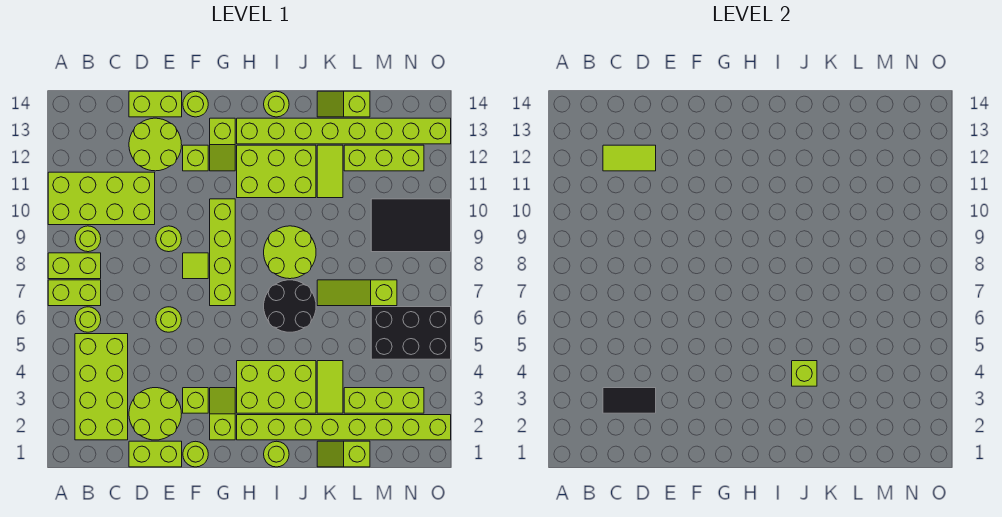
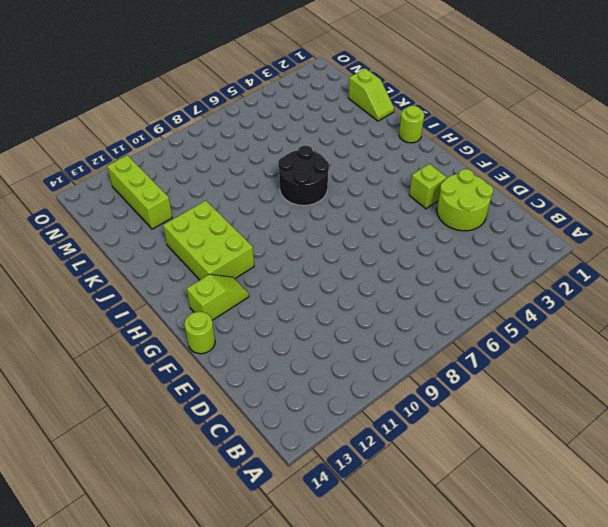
none -> lime 1x2 brick [48,280,101,306]
none -> lime 1x2 brick [48,253,101,279]
none -> lime 2x4 brick [48,172,155,225]
none -> lime 2x4 brick [75,334,128,440]

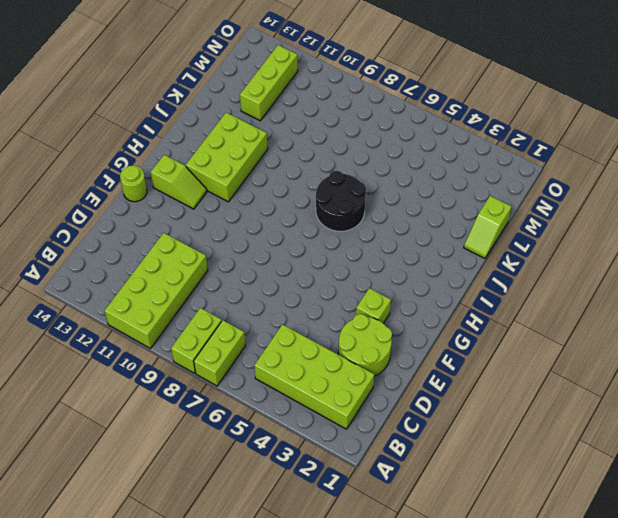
none -> lime 1x1 round brick [75,307,101,332]
none -> lime 1x1 round brick [75,226,101,252]
none -> lime 1x2 brick [129,441,182,467]
none -> lime 2x2 round brick [129,118,182,171]

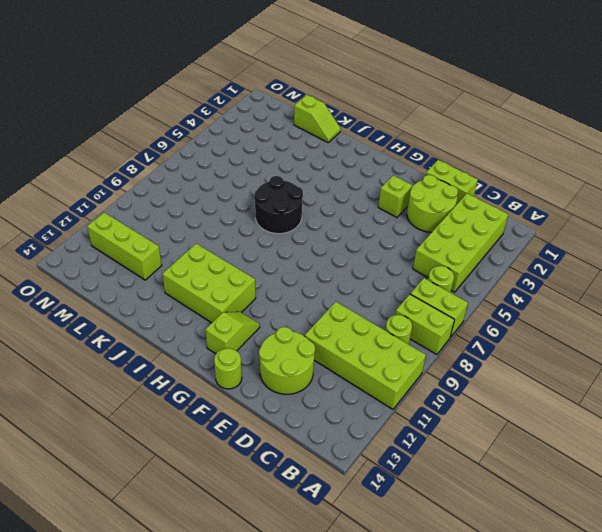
none -> lime 1x2 brick [129,91,182,117]
none -> lime 1x1 round brick [156,307,181,332]
none -> lime 1x1 round brick [156,226,181,252]
none -> lime 1x1 round brick [183,441,208,467]

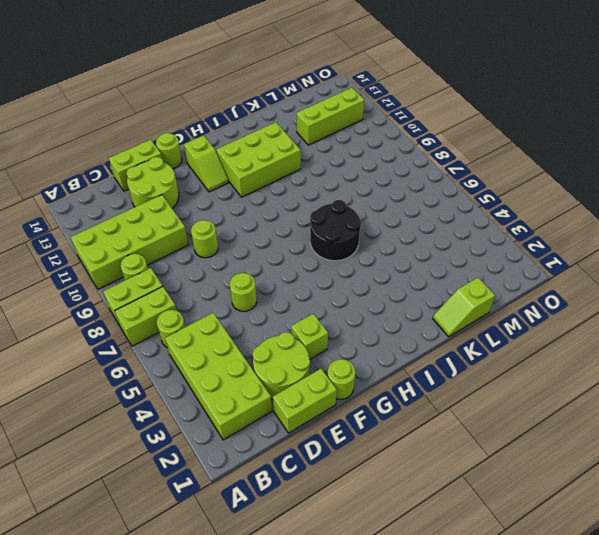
none -> lime 1x1 tile [183,253,208,279]
none -> lime 1x1 brick [183,145,208,171]
none -> lime 1x2 slope [210,388,235,440]
none -> lime 1x4 brick [210,199,235,306]

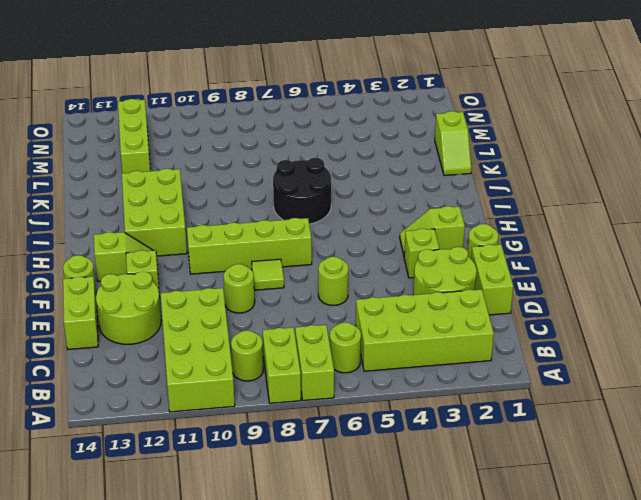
none -> lime 1x8 brick [237,415,451,440]
none -> lime 2x3 brick [237,361,316,413]
none -> lime 1x8 brick [237,118,451,144]
none -> lime 1x1 round brick [264,441,289,467]

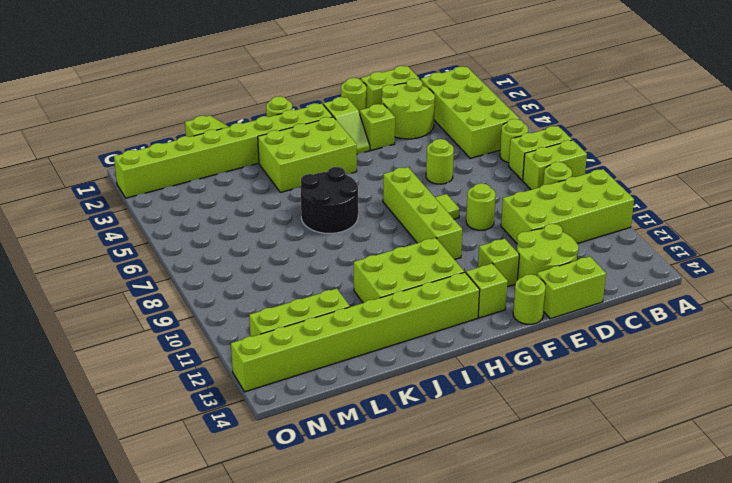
none -> lime 2x2 round brick [264,226,316,279]
none -> lime 1x1 round brick [264,91,289,117]
none -> lime 1x2 tile [317,361,343,413]
none -> lime 1x3 slope [317,280,397,306]

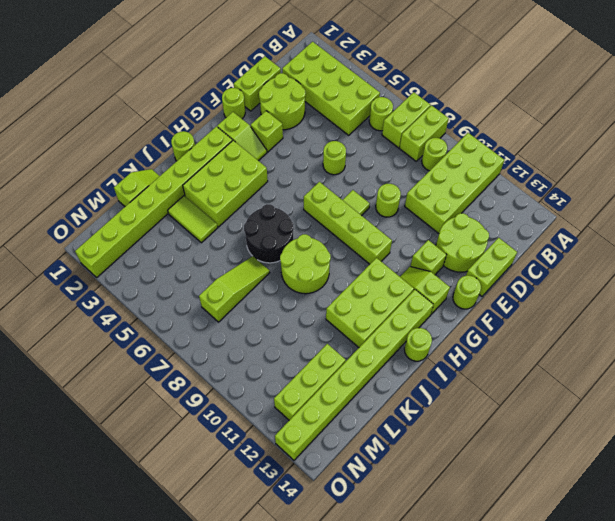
none -> lime 1x2 tile [317,145,343,198]
none -> lime 1x2 slope [317,91,370,117]
none -> lime 1x3 brick [344,388,424,413]
none -> black 2x3 brick [371,307,451,359]

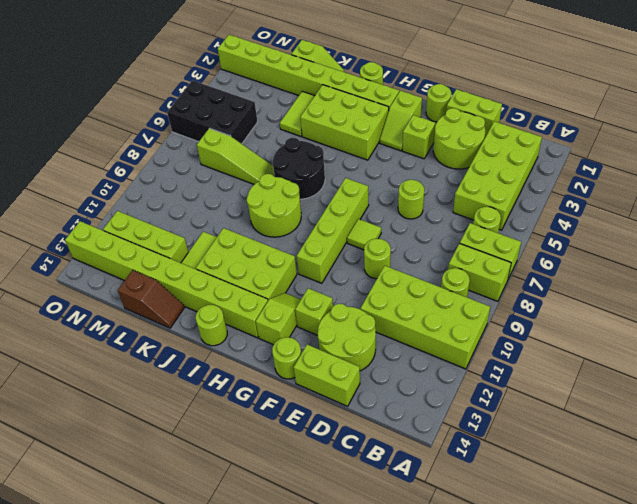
brown 1x2 slope [118,270,184,328] -> lime 1x2 slope [317,91,370,117]
none -> lime 1x3 brick [344,388,424,413]
none -> black 2x3 tile [371,199,451,252]
none -> black 1x2 tile [603,388,656,413]
none -> lime 1x2 tile [603,145,656,171]

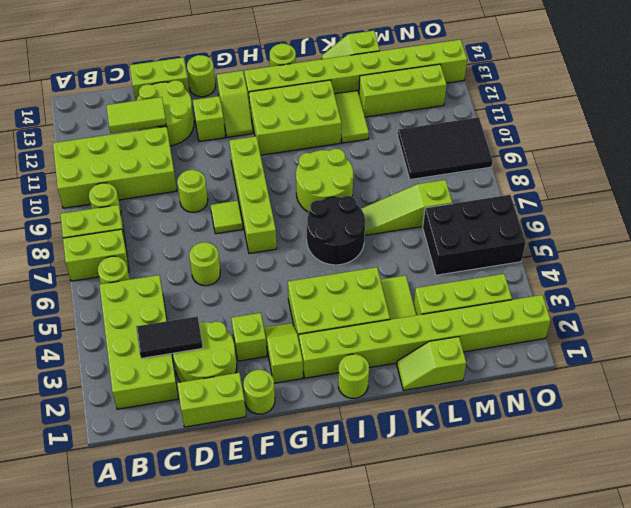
none -> lime 1x1 brick [792,361,817,386]

